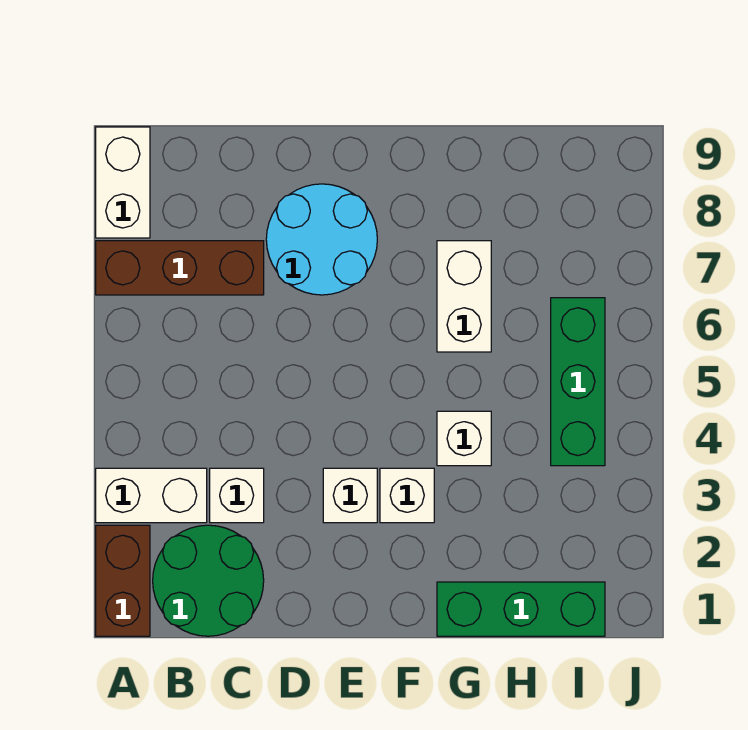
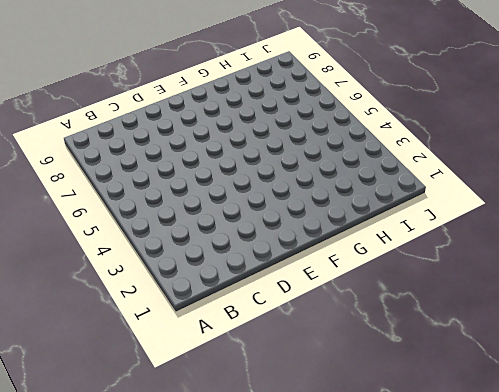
none -> brown 1x2 brick [96,525,150,636]
none -> white 1x2 brick [96,468,207,523]
none -> brown 1x3 brick [96,241,264,295]

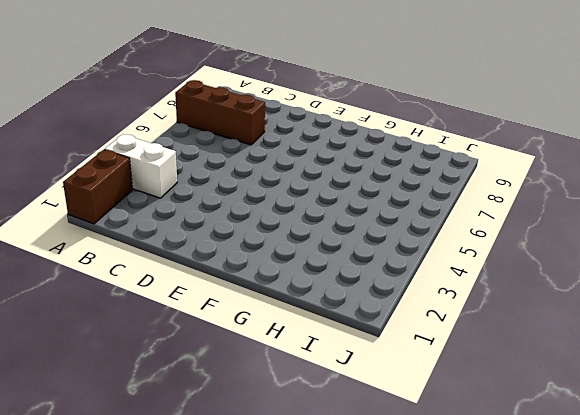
none -> white 1x2 brick [96,127,150,238]
none -> green 2x2 round brick [153,525,264,636]
none -> white 1x1 brick [210,468,264,523]

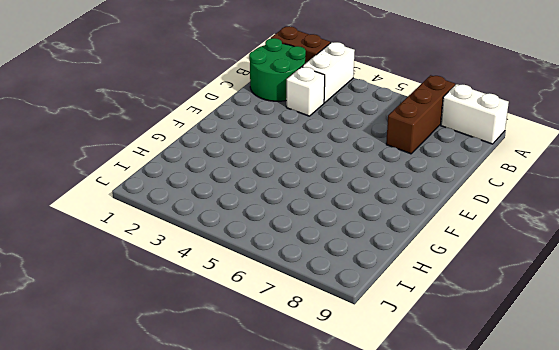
none -> cyan 2x2 round brick [266,184,377,295]
none -> white 1x1 brick [323,468,377,523]
none -> white 1x1 brick [380,468,434,523]

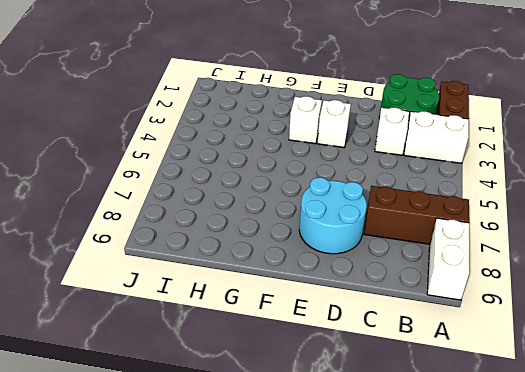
none -> green 1x3 brick [437,582,605,636]
none -> white 1x1 brick [437,411,491,466]
none -> white 1x2 brick [437,241,491,352]

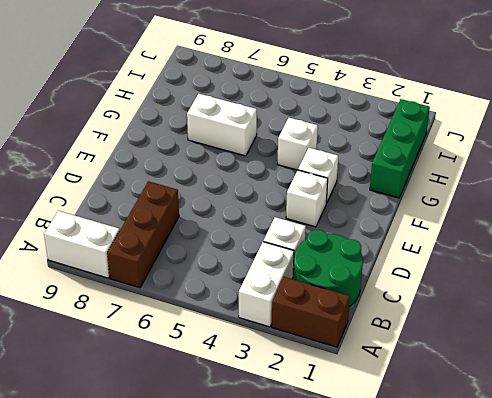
none -> cyan 2x2 round brick [266,184,377,295]
none -> green 1x3 brick [551,298,605,466]

